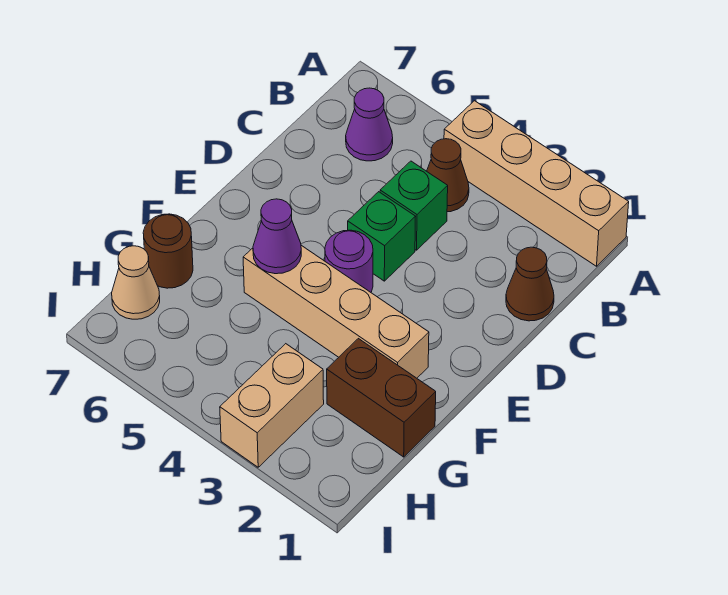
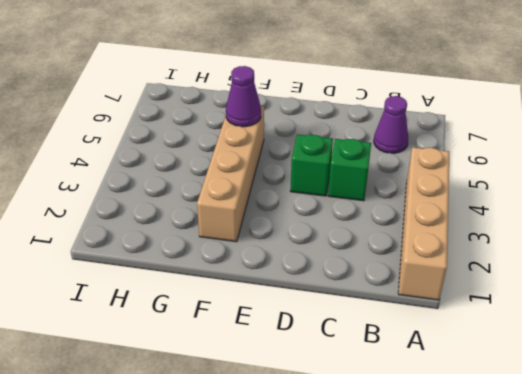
none -> brown 1x1 cone [427,139,469,212]
none -> brown 1x1 cone [506,247,554,321]
none -> purple 1x1 round brick [325,230,373,292]

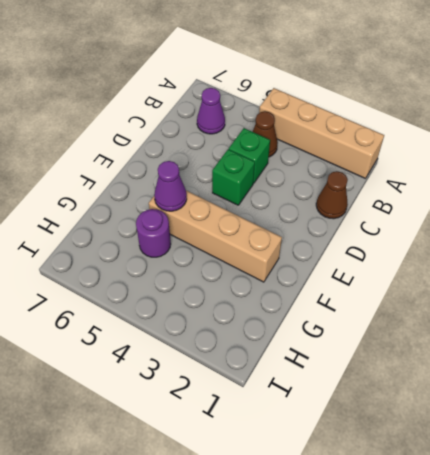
purple 1x1 round brick [136,209,171,257] -> purple 1x1 round brick moved to [325,230,373,292]
none -> brown 1x2 brick [327,339,436,457]
none -> brown 1x1 round brick [143,214,193,288]
none -> tan 1x2 brick [220,344,324,467]

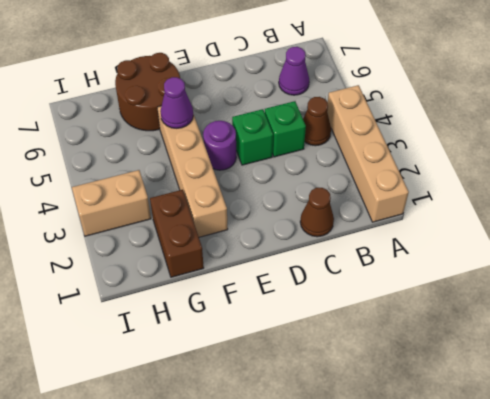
brown 2x2 round brick [115,53,180,131] -> brown 1x1 round brick [143,214,193,288]
none -> tan 1x1 cone [112,246,160,319]

